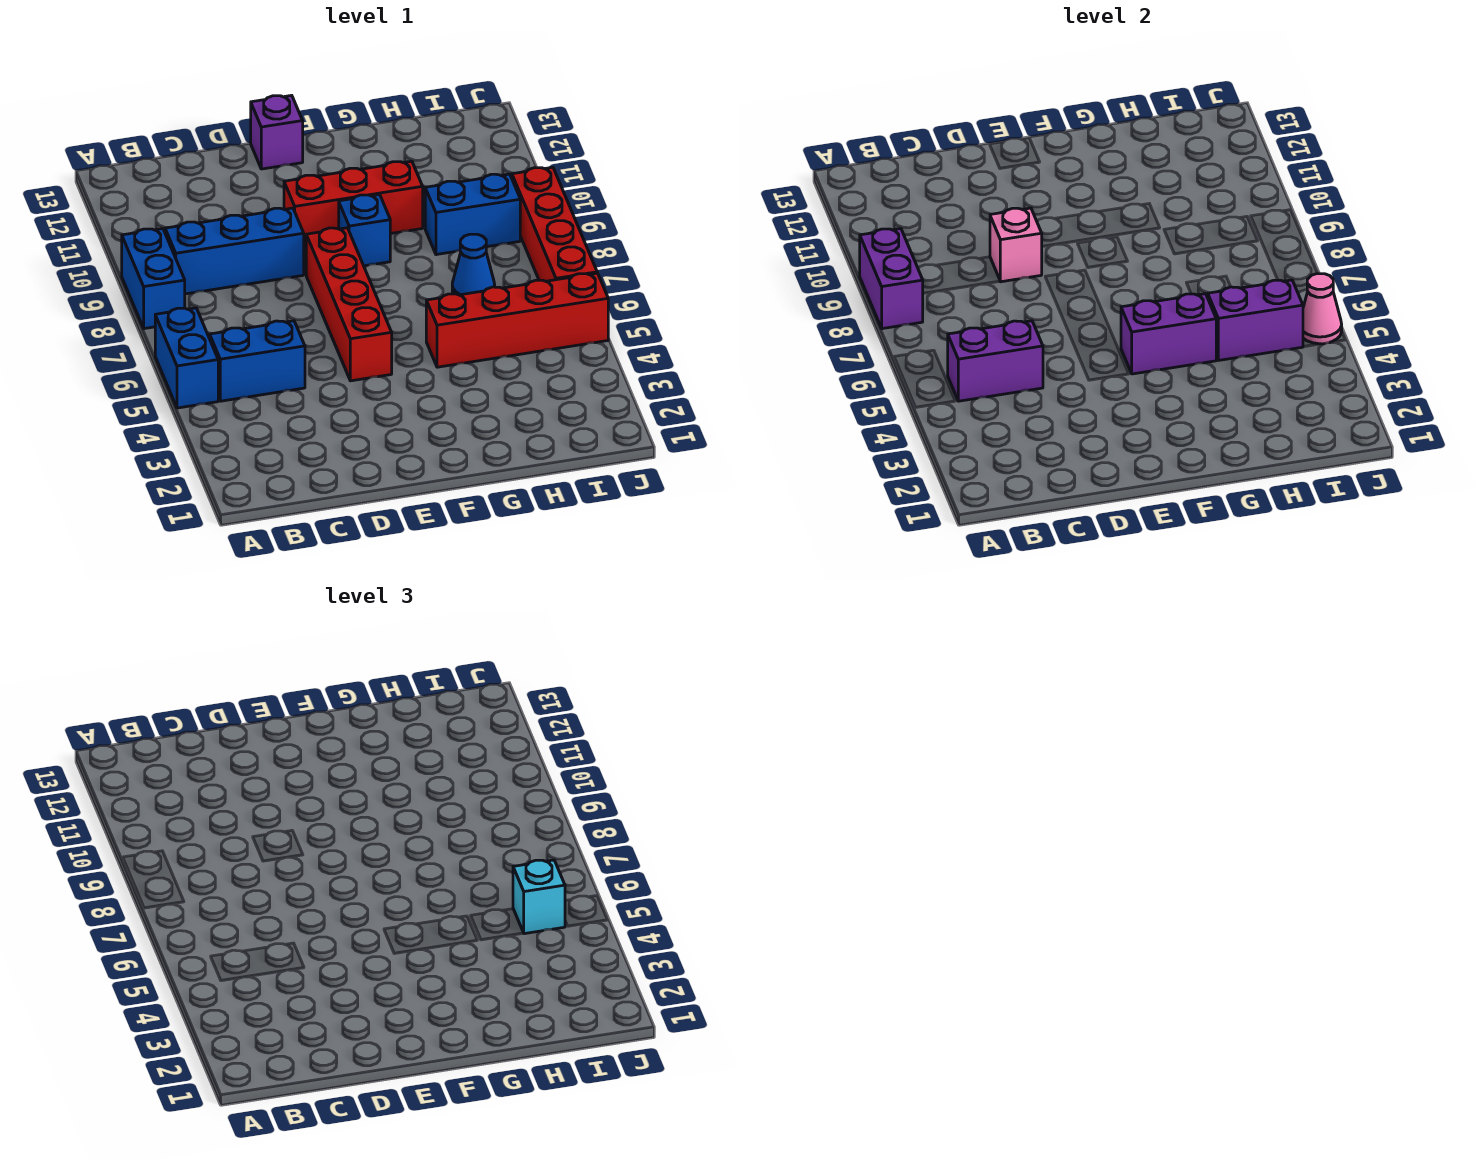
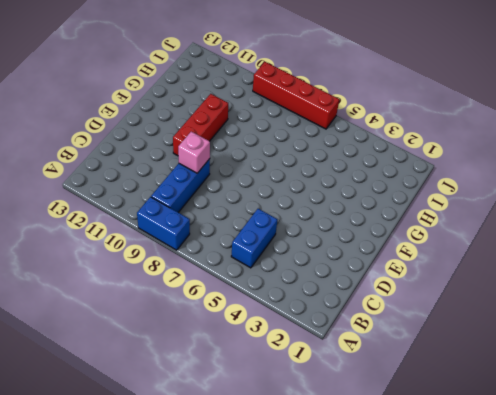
none -> blue 1x2 brick [155,308,218,408]
none -> red 1x4 brick [306,228,392,381]
none -> purple 1x1 brick [251,95,303,169]

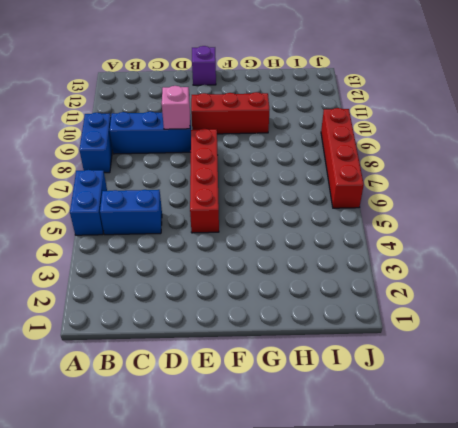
none -> blue 1x1 brick [339,195,390,266]
none -> red 1x4 brick [426,273,608,367]
none -> blue 1x1 cone [452,234,495,295]

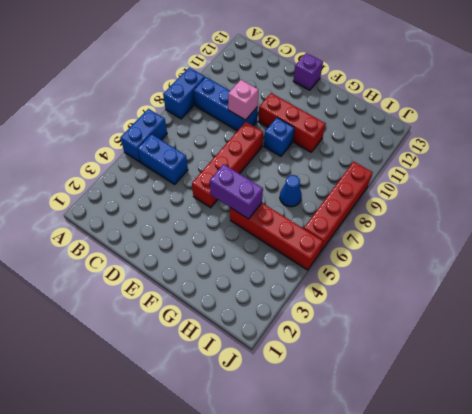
none -> blue 1x2 brick [425,174,520,255]
none -> purple 1x2 brick [860,229,923,329]
none -> purple 1x2 brick [948,321,1043,401]

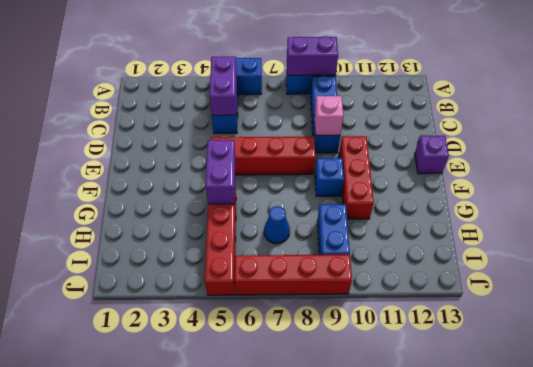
none -> purple 1x2 brick [1208,280,1303,360]
none -> pink 1x1 cone [1303,274,1342,344]
none -> cyan 1x1 brick [513,860,565,934]

